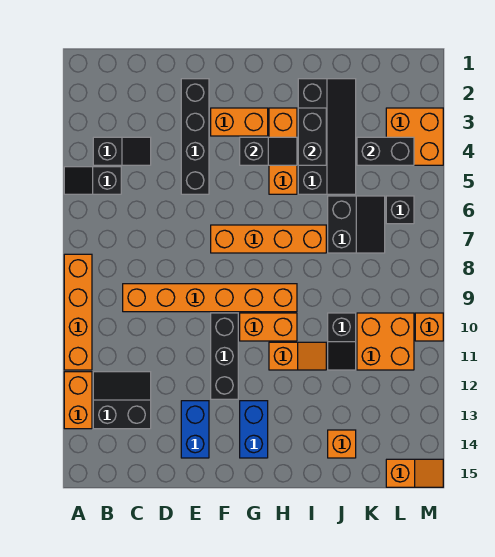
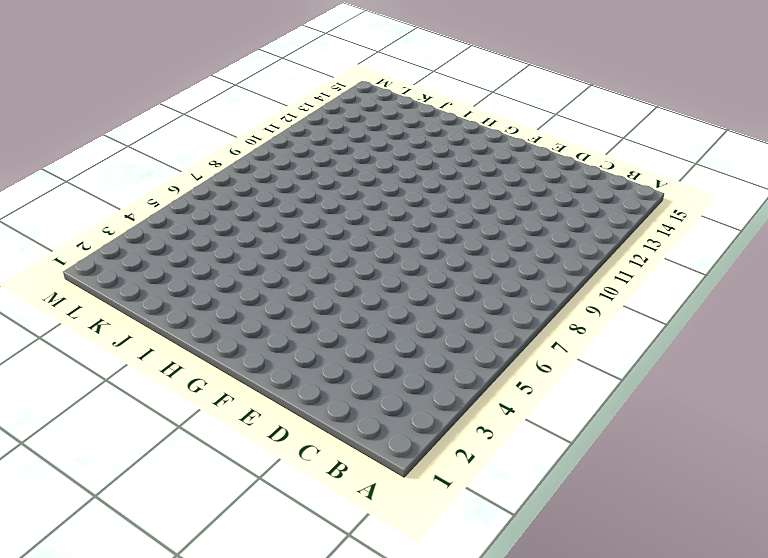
none -> black 1x2 slope [64,167,121,194]
none -> orange 1x4 brick [64,254,92,370]
none -> orange 1x2 brick [64,372,92,429]

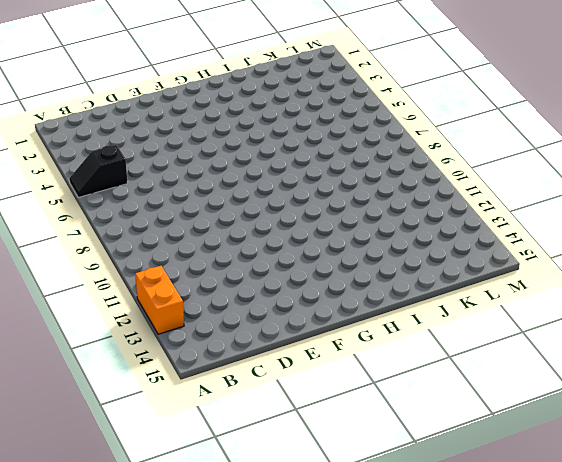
none -> orange 1x4 brick [64,254,92,370]
none -> black 1x2 slope [93,137,151,165]
none -> black 2x2 slope [93,372,151,429]

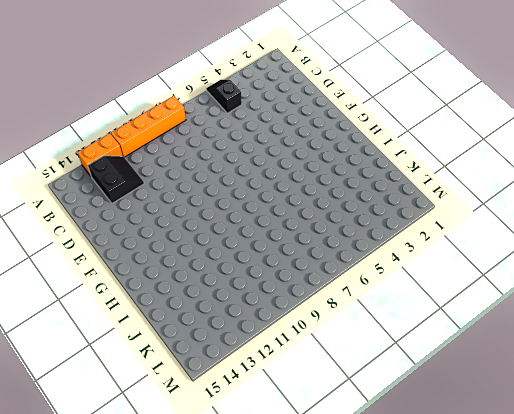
none -> black 1x2 slope [93,137,151,165]
none -> orange 1x6 brick [123,284,297,312]
none -> black 1x4 brick [181,79,209,194]

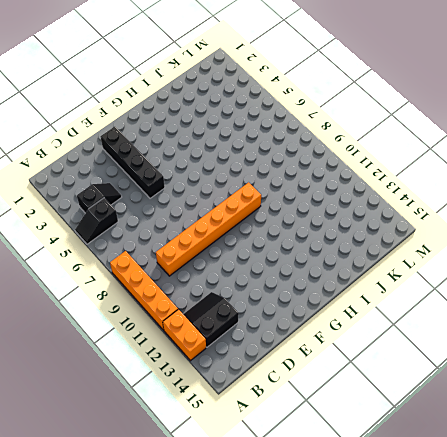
none -> blue 1x2 brick [181,401,209,458]
none -> orange 1x2 brick [211,108,268,136]
none -> orange 1x4 brick [211,225,326,253]

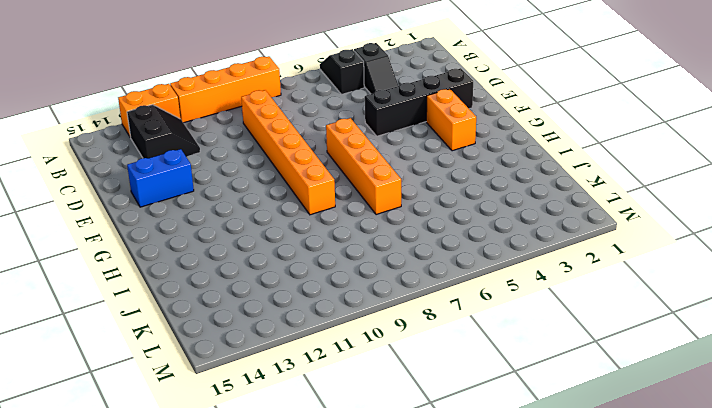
none -> black 1x3 brick [211,313,238,399]
none -> orange 1x2 brick [240,313,297,341]
none -> blue 1x2 brick [240,401,268,458]

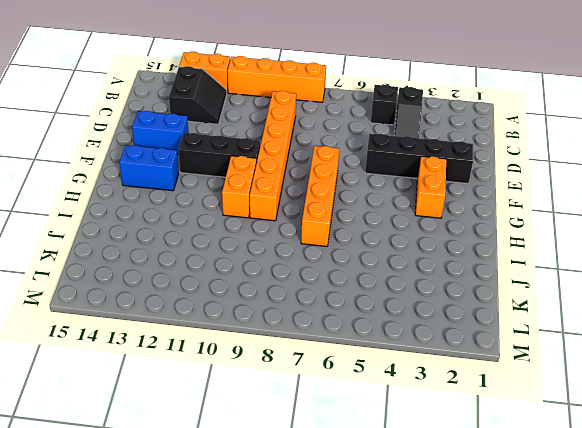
none -> orange 1x3 brick [269,108,297,194]
none -> orange 1x2 slope [269,342,326,370]
none -> black 2x4 slope [298,79,356,194]

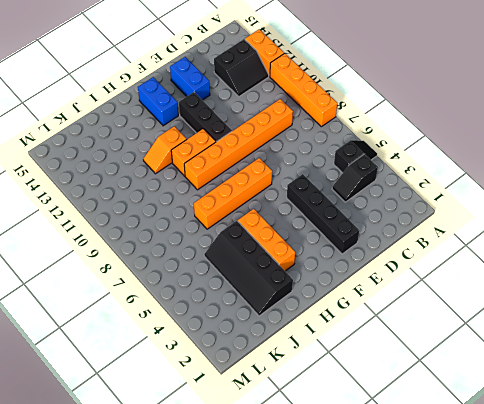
none -> orange 1x2 brick [211,108,268,136]
none -> black 2x2 slope [328,196,385,253]
none -> black 1x2 slope [328,313,356,370]

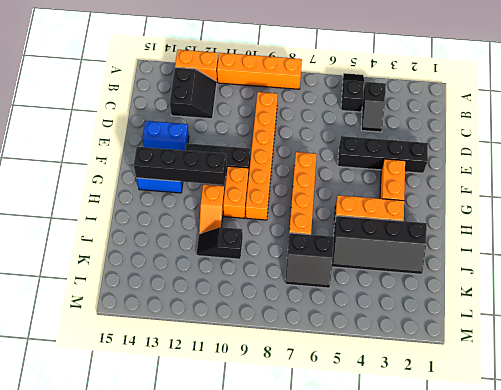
black 1x4 brick [134,147,226,185] -> none
none -> orange 1x1 brick [328,430,356,458]
none -> orange 2x2 brick [357,313,414,370]
none -> orange 2x2 brick [386,108,443,165]

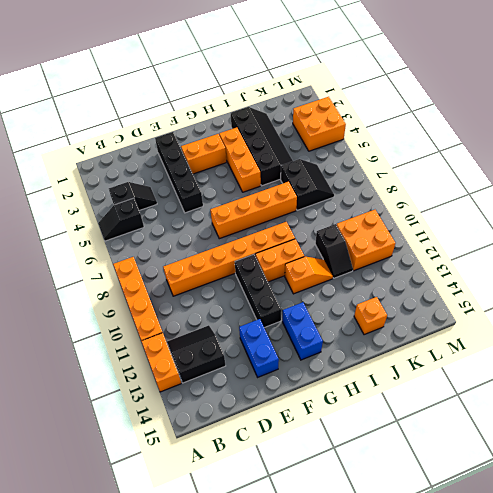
none -> black 1x1 brick [386,196,414,224]
none -> orange 1x2 slope [386,459,443,487]
none -> orange 1x1 brick [415,313,443,341]

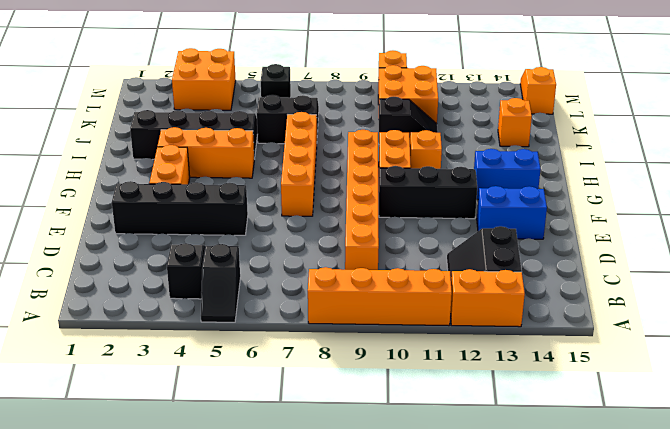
none -> black 1x2 slope [240,137,297,165]
none -> black 1x2 brick [298,108,326,165]
none -> black 1x2 brick [357,137,414,165]

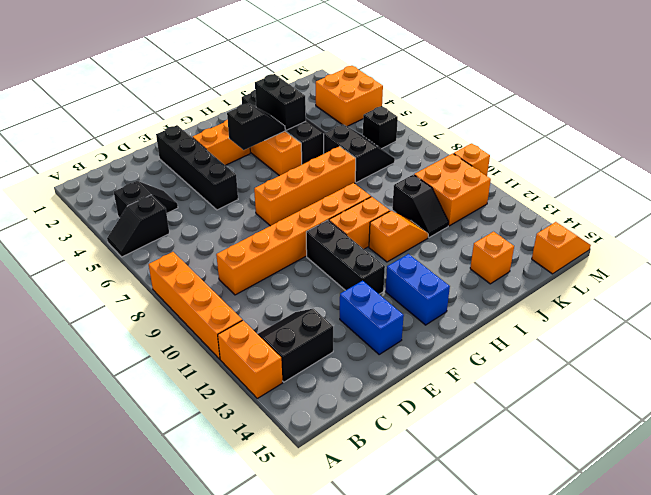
none -> black 1x2 brick [357,137,414,165]

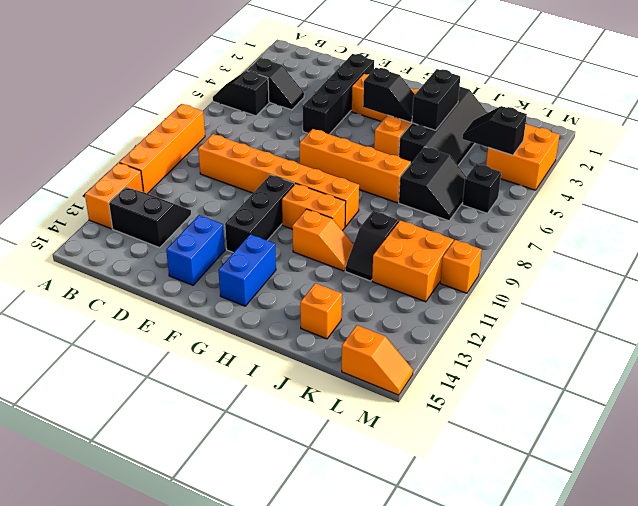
black 1x2 slope [462,106,527,155] -> black 1x2 brick [357,137,414,165]

